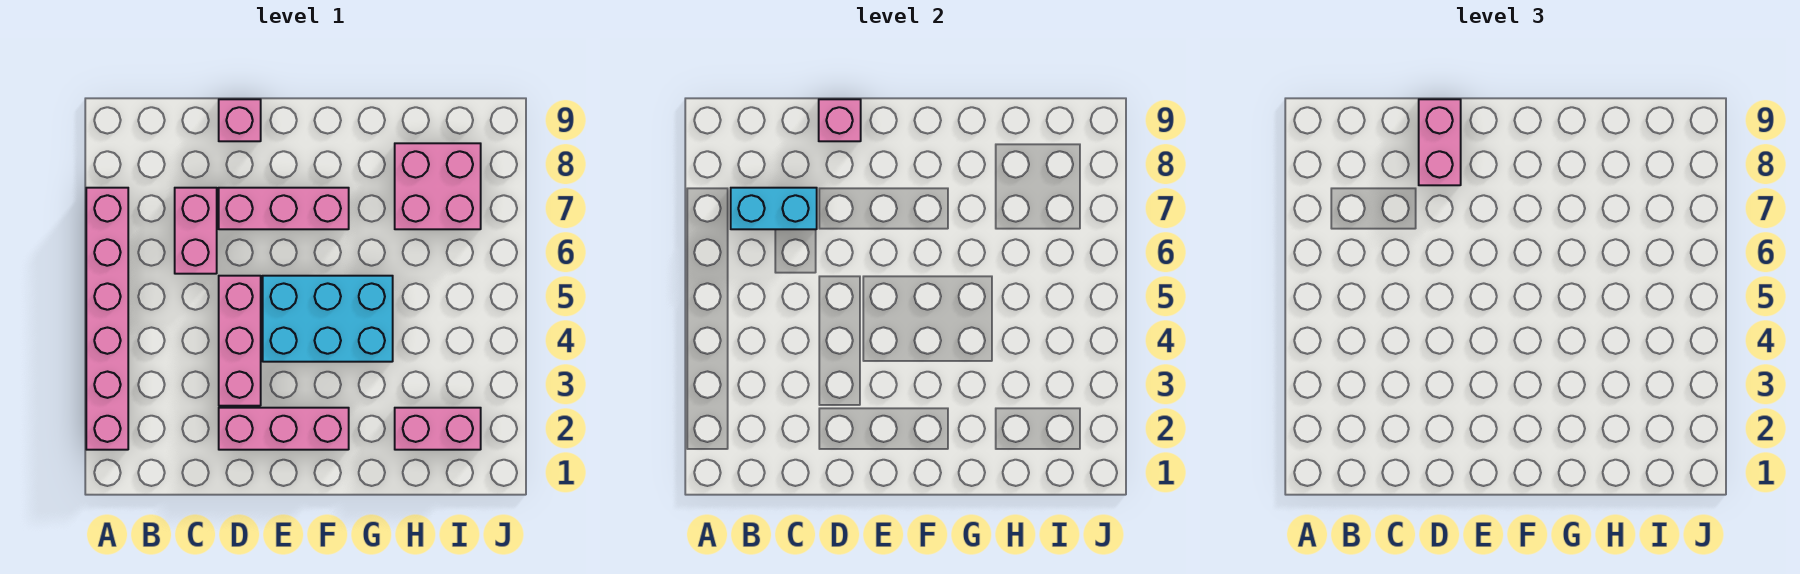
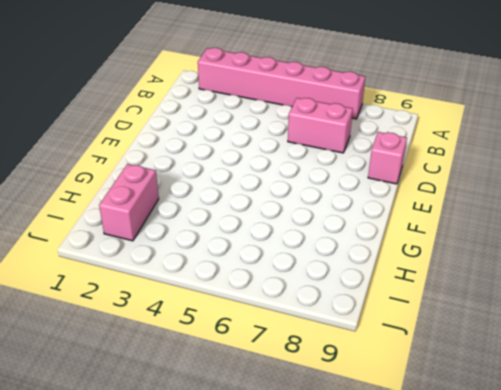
none -> pink 1x3 brick [219,408,349,450]
none -> pink 1x3 brick [219,276,261,406]
none -> pink 1x3 brick [219,188,349,229]

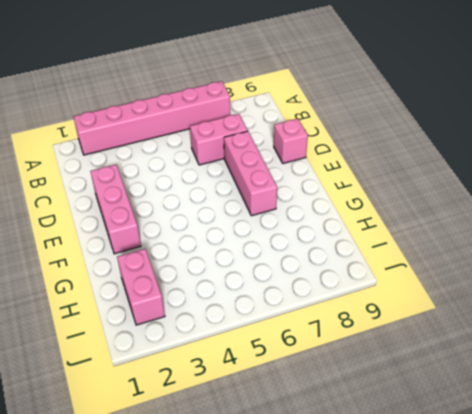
none -> pink 1x3 brick [219,276,261,406]
none -> cyan 2x3 brick [263,276,393,362]
none -> pink 2x2 brick [395,143,481,229]

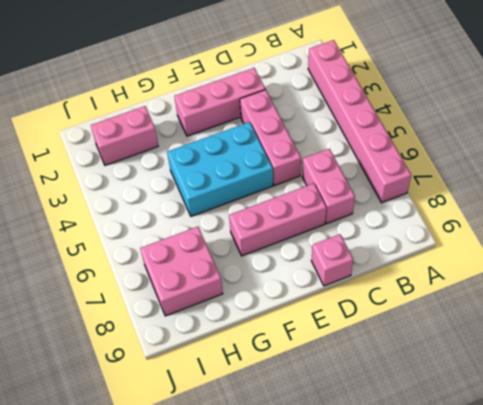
none -> cyan 1x2 brick [731,188,817,229]
none -> pink 1x1 brick [819,99,861,141]
none -> pink 1x2 brick [1419,99,1461,185]

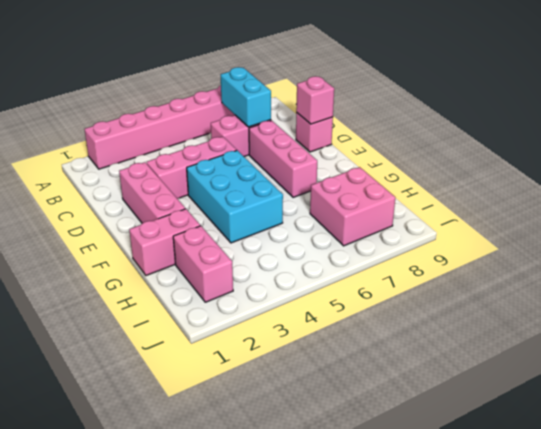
pink 1x2 brick [129,209,200,275] -> pink 1x2 brick moved to [1419,99,1461,185]

